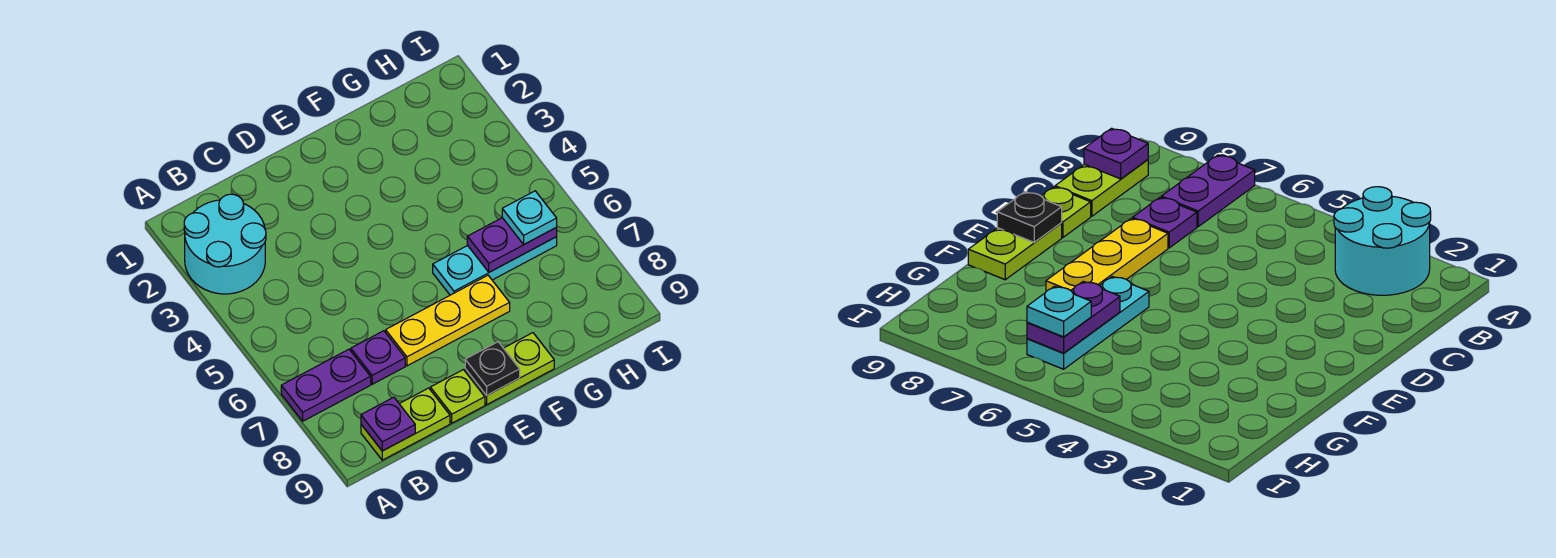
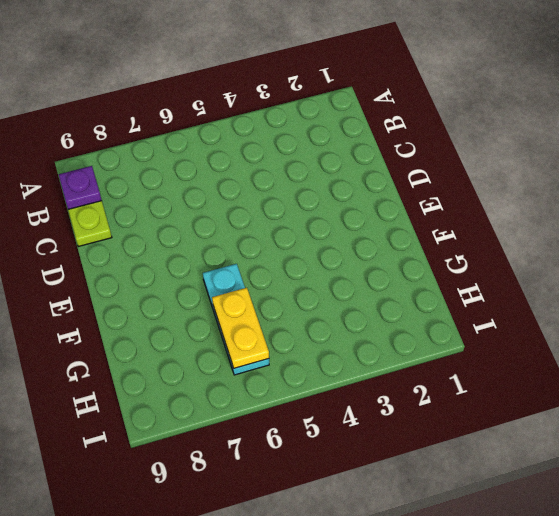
yellow 1x2 plate [212,288,269,368] -> purple 1x2 plate [467,218,557,272]
none -> cyan 2x2 round brick [184,194,266,294]
none -> purple 1x2 plate [281,349,371,421]
none -> purple 1x1 plate [351,331,405,384]

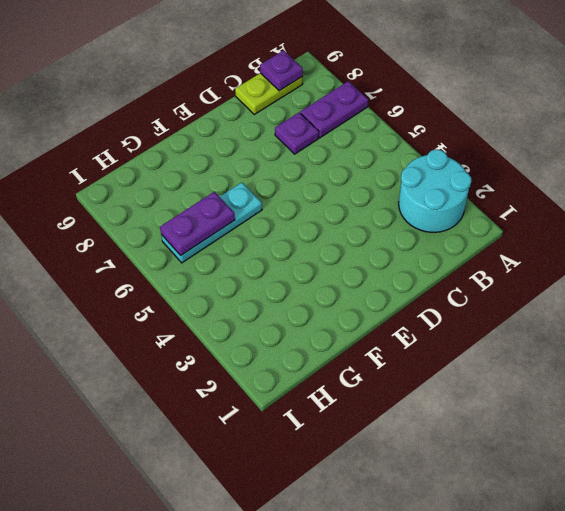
none -> yellow 1x3 plate [386,275,510,366]
none -> lime 1x1 plate [430,370,485,423]
none -> lime 1x2 plate [465,333,554,405]

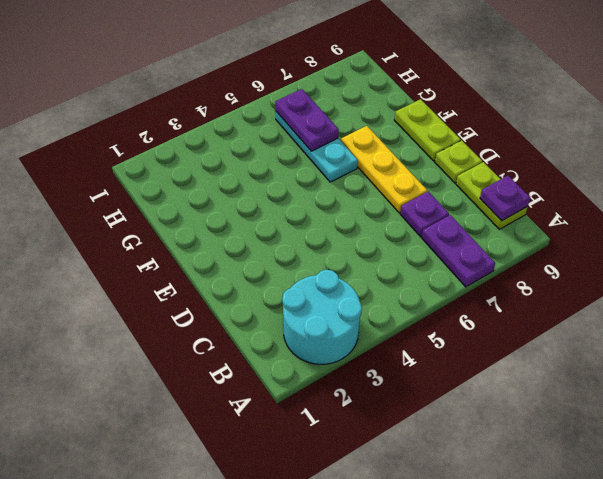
none -> black 1x1 plate [465,342,520,395]
none -> cyan 1x1 plate [502,191,557,244]

